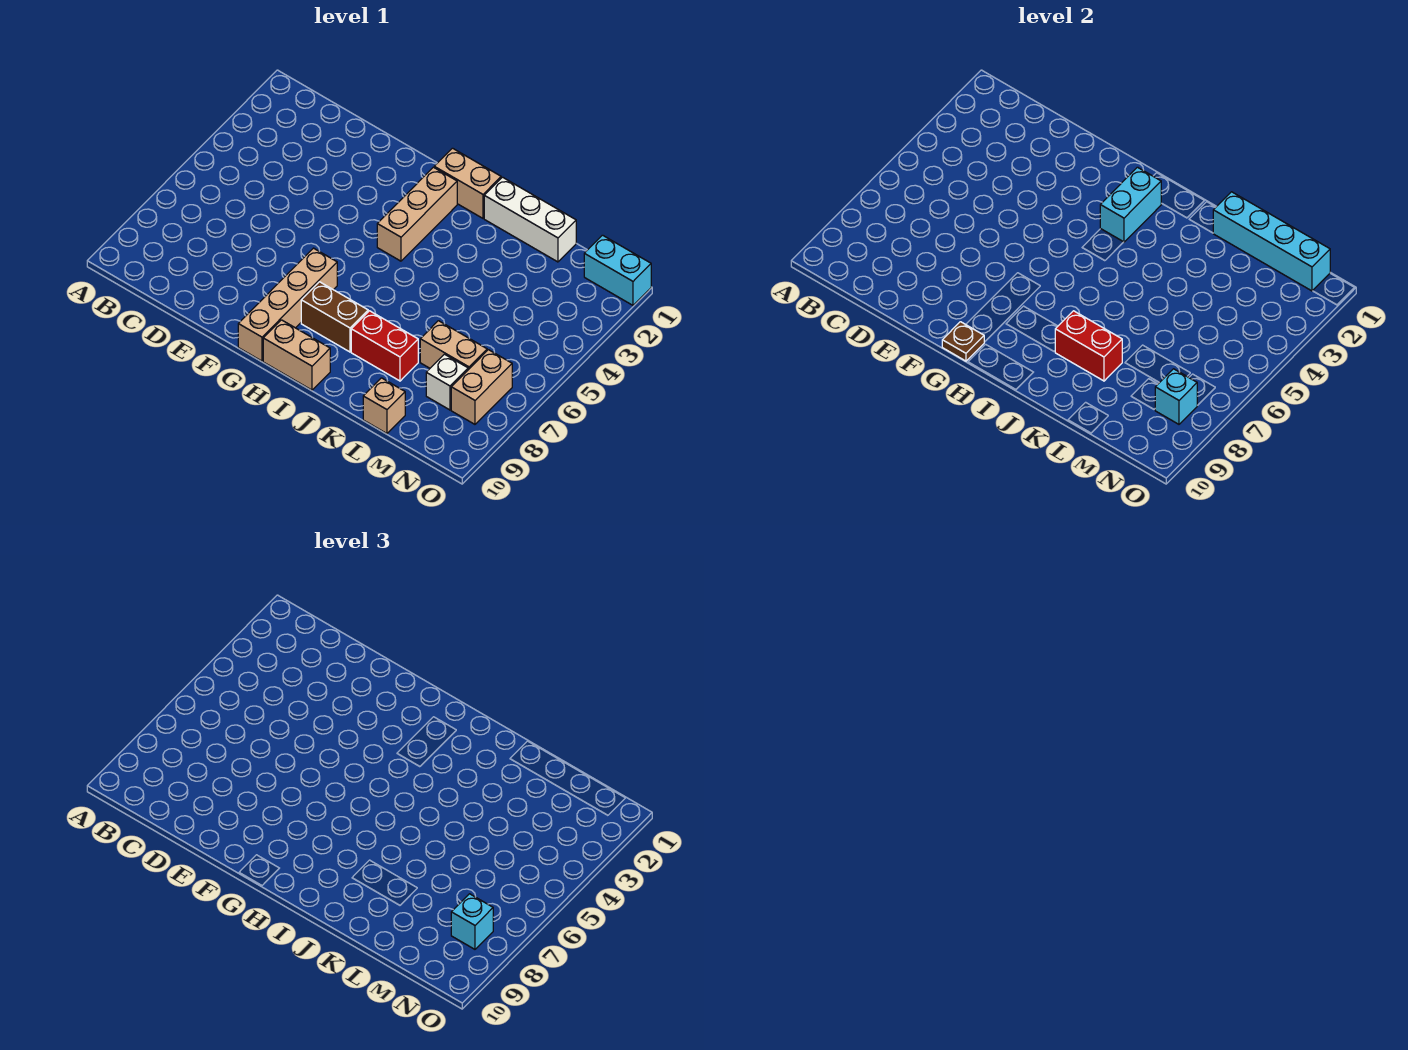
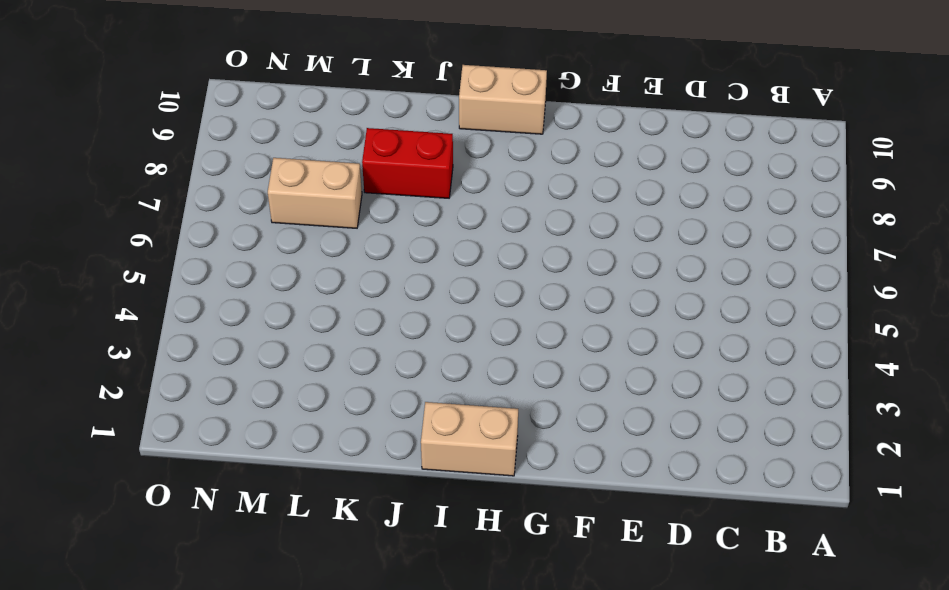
none -> tan 1x4 brick [238,248,337,361]
none -> tan 1x3 brick [377,167,457,261]
none -> brown 1x2 brick [301,282,368,352]

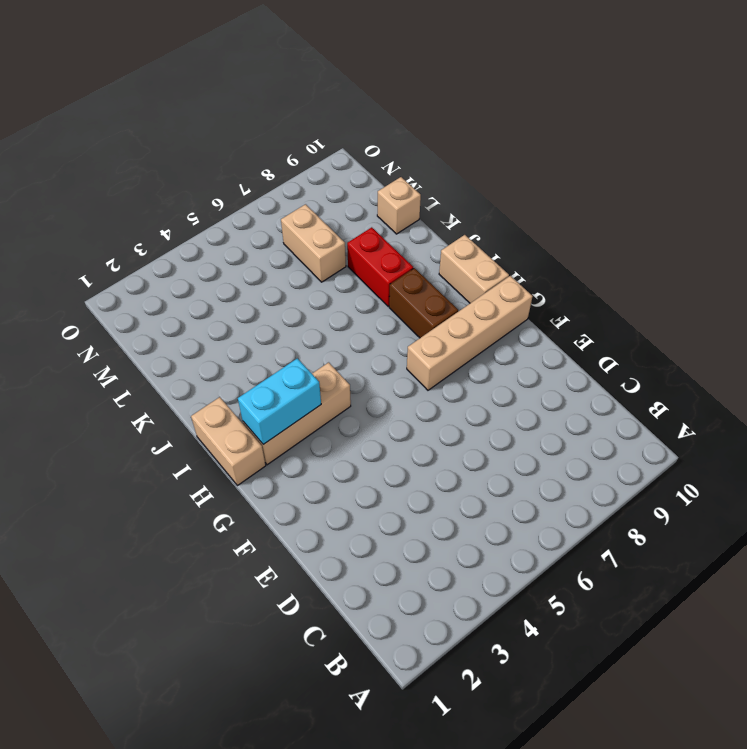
none -> white 1x3 brick [484,177,576,262]
none -> white 1x1 brick [426,354,468,410]
none -> cyan 1x2 brick [584,235,651,305]

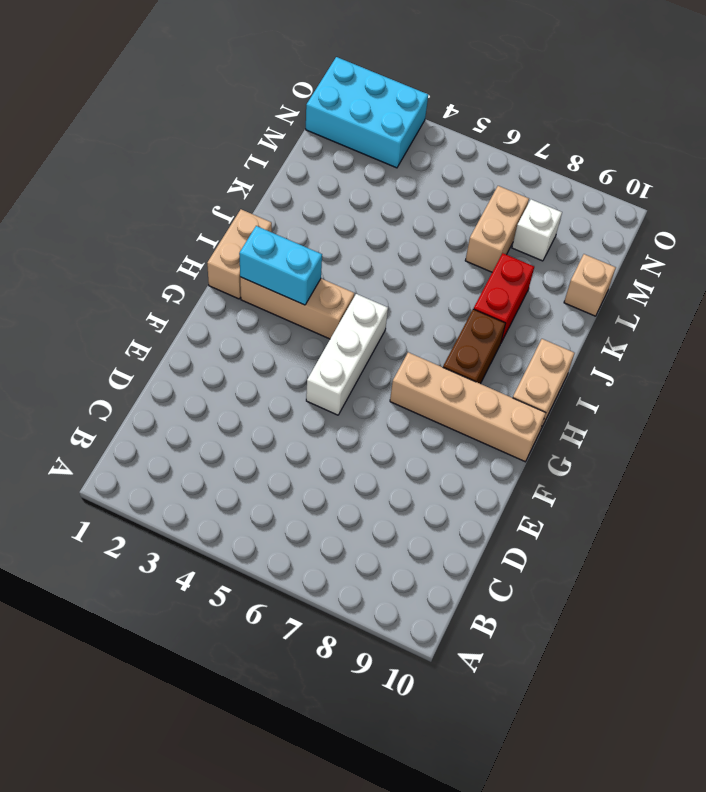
white 1x3 brick [306,294,388,415] -> white 1x3 brick moved to [484,177,576,262]
cyan 2x3 brick [306,57,428,168] -> cyan 1x2 brick [584,235,651,305]
none -> tan 1x2 brick [451,350,512,424]
none -> brown 1x1 plate [942,322,984,361]
none -> red 1x2 brick [1055,311,1122,381]

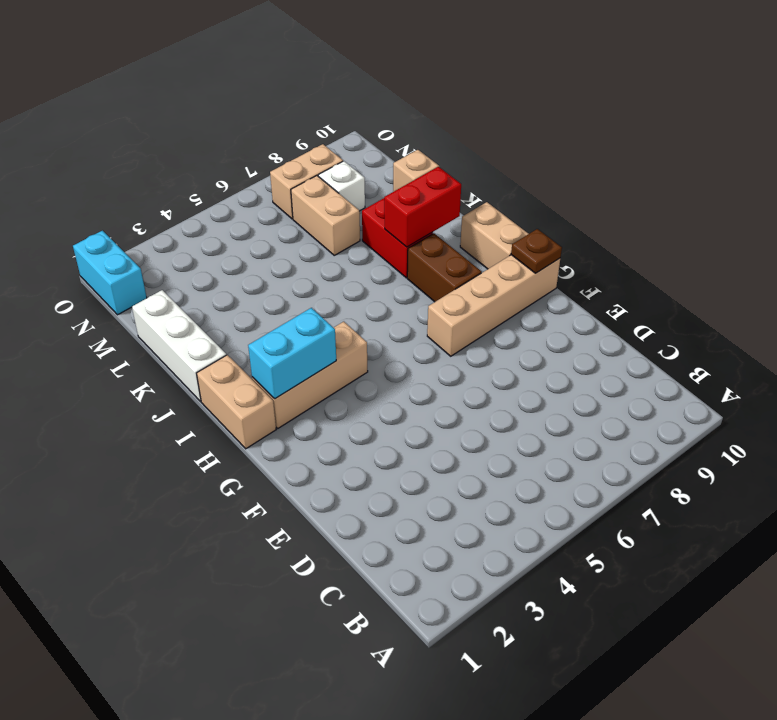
red 1x2 brick [384,167,461,247] -> red 1x2 brick turned to [1055,311,1122,381]
none -> cyan 1x4 brick [1213,192,1330,291]
none -> cyan 1x1 brick [1155,369,1197,424]
none -> cyan 1x1 brick [451,894,493,949]

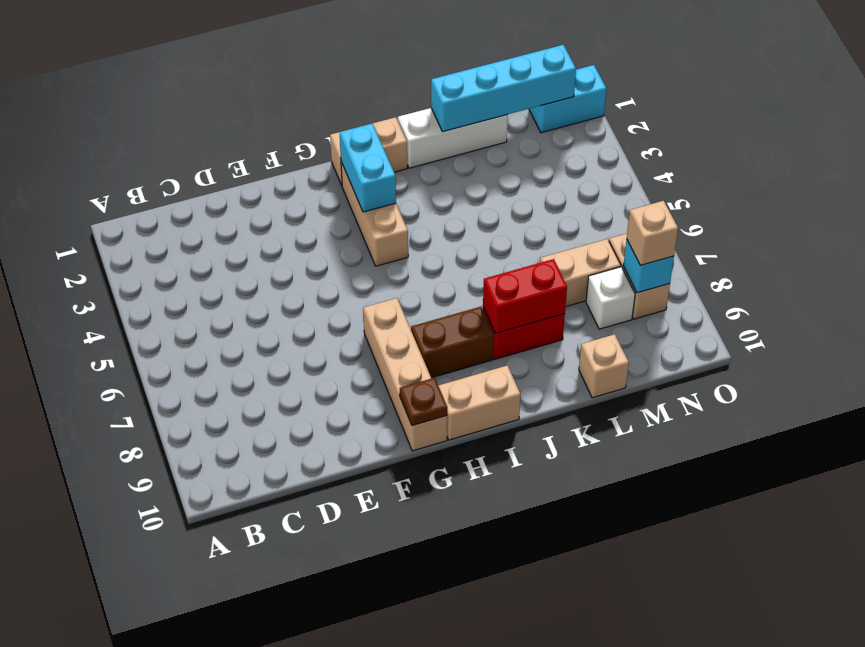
tan 1x1 brick [627,201,678,265] -> cyan 1x1 brick [451,894,493,949]

